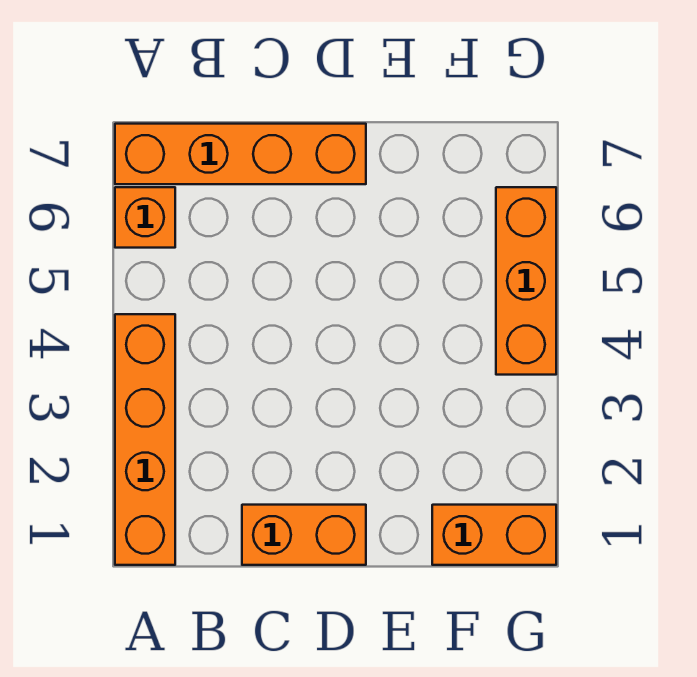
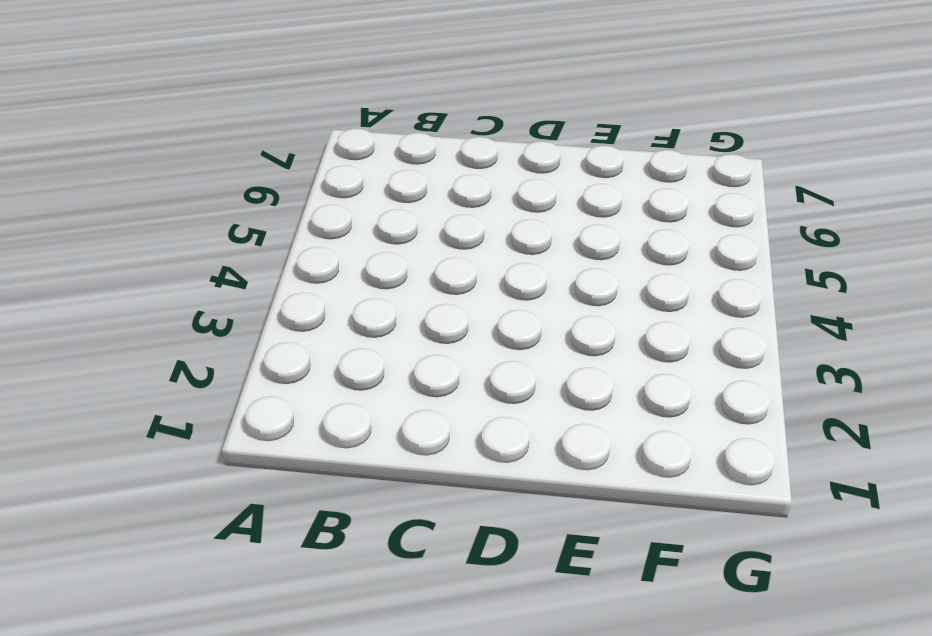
none -> orange 1x4 brick [115,314,175,565]
none -> orange 1x1 brick [115,187,175,248]

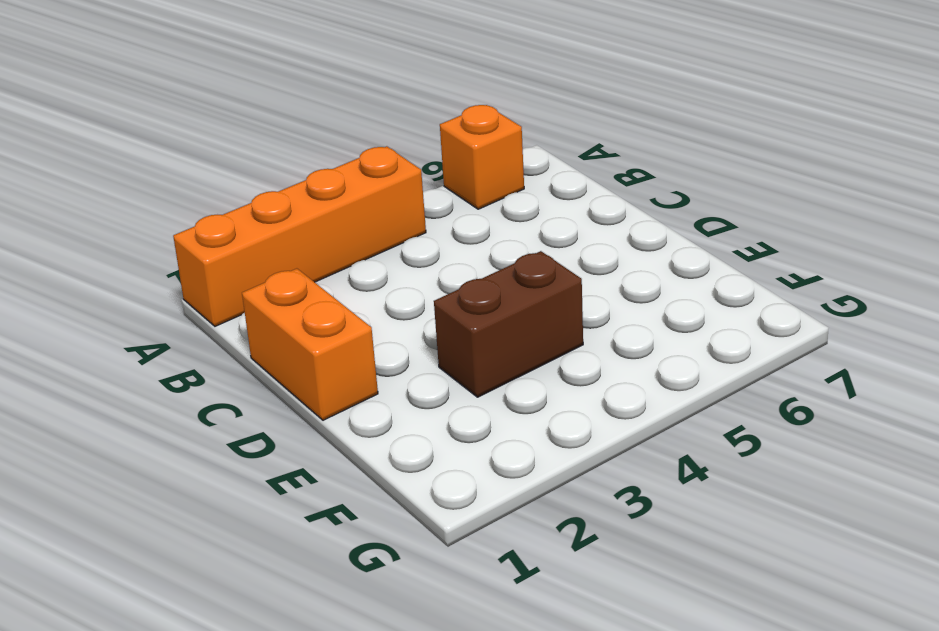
brown 1x2 brick [434,251,583,397] -> none
none -> orange 1x4 brick [115,124,366,184]
none -> orange 1x2 brick [432,505,556,565]

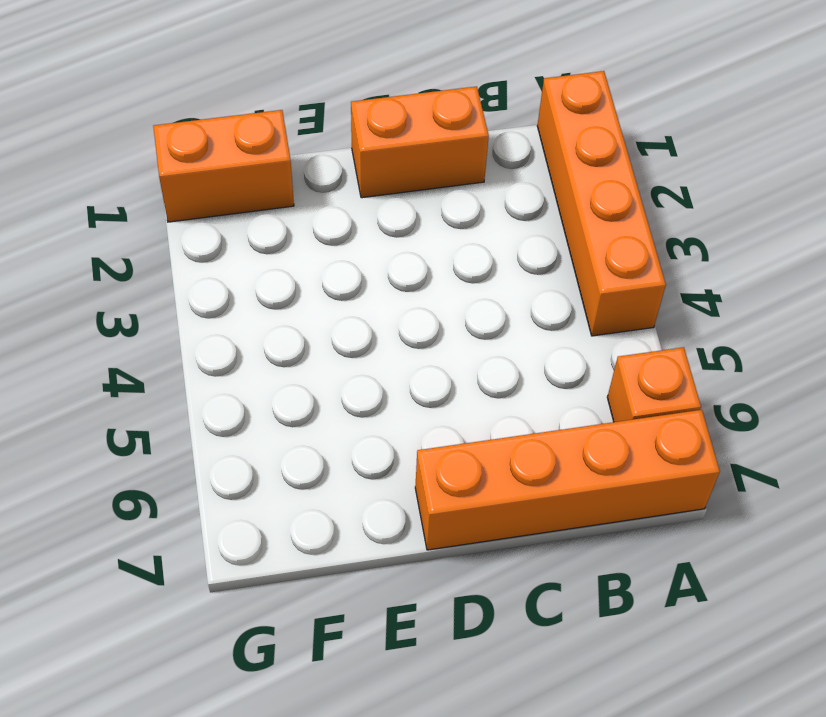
none -> orange 1x3 brick [496,187,556,375]

